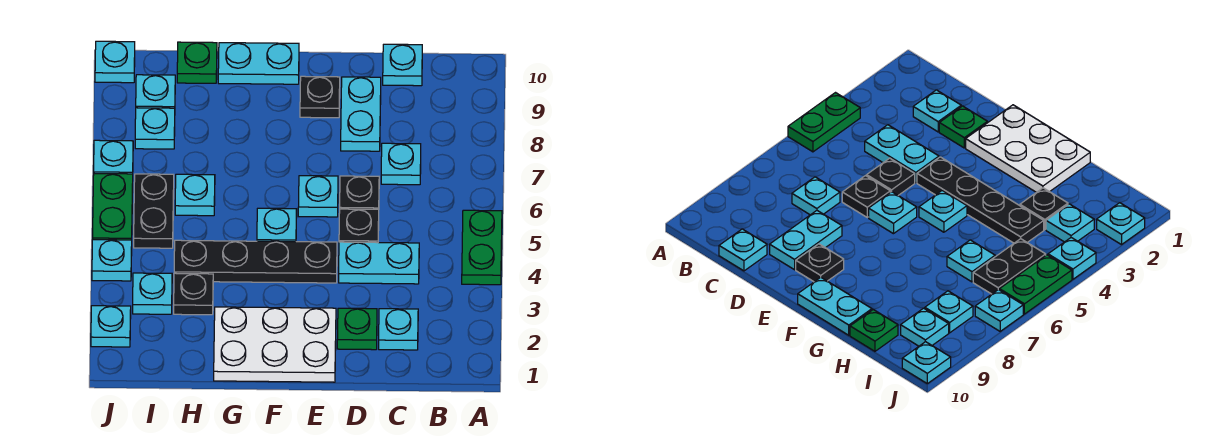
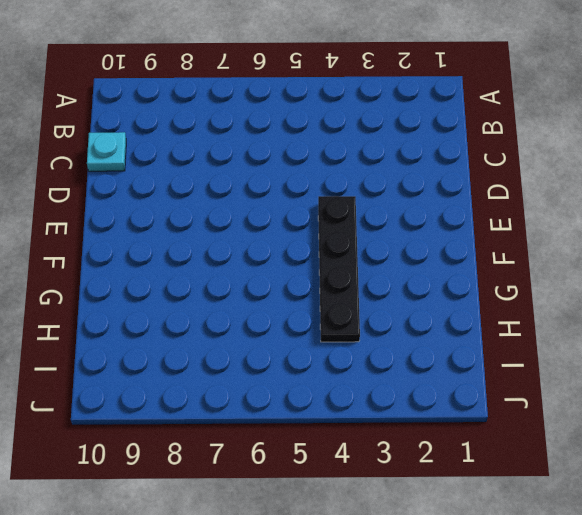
none -> green 1x2 plate [462,210,502,285]
none -> cyan 1x1 plate [379,309,418,350]
none -> cyan 1x2 plate [339,242,419,284]

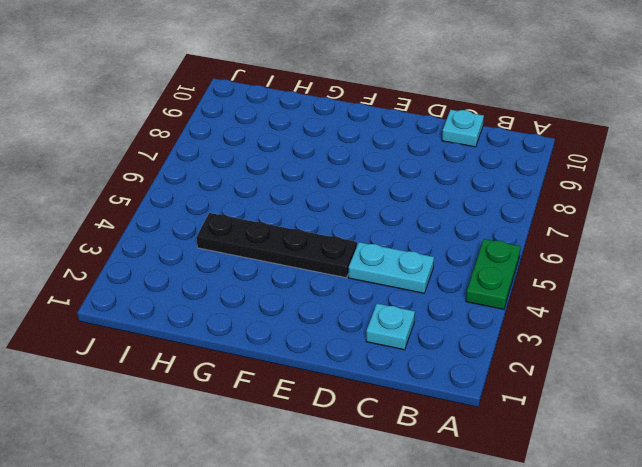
none -> cyan 1x1 plate [381,143,421,185]
none -> green 1x1 plate [337,308,377,350]
none -> black 1x1 plate [339,209,379,243]

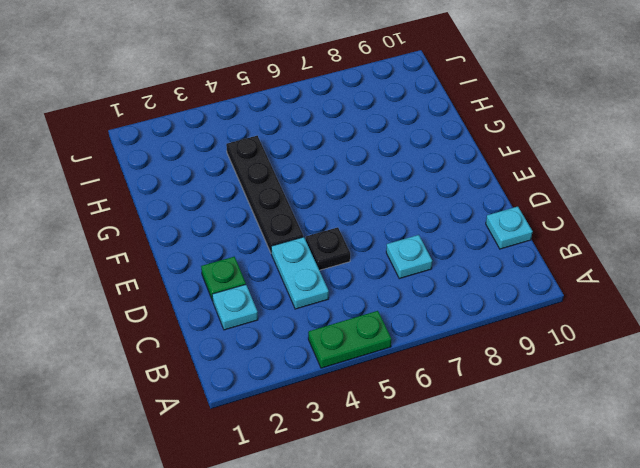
none -> black 1x1 plate [340,176,379,209]
none -> cyan 1x2 plate [341,77,381,151]
none -> white 2x3 plate [214,307,336,382]

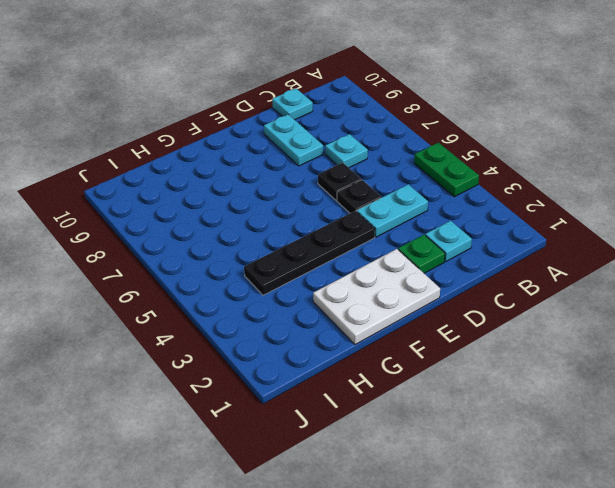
none -> cyan 1x1 plate [298,176,338,217]
none -> black 1x1 plate [300,76,340,118]
none -> cyan 1x1 plate [257,208,297,242]

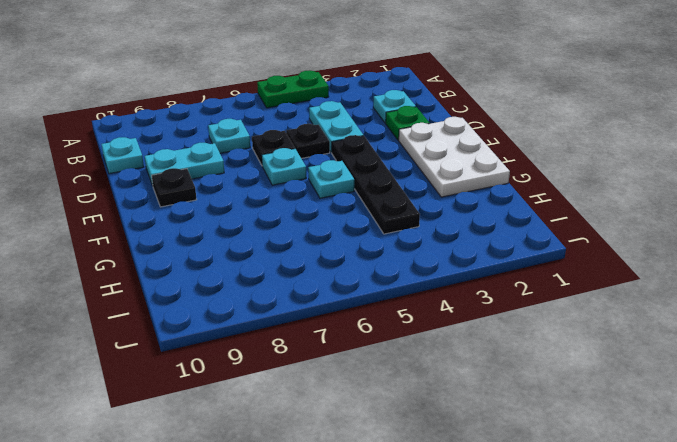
none -> cyan 1x2 plate [218,43,299,84]
none -> black 1x1 plate [174,273,213,315]
none -> cyan 1x1 plate [175,174,215,216]

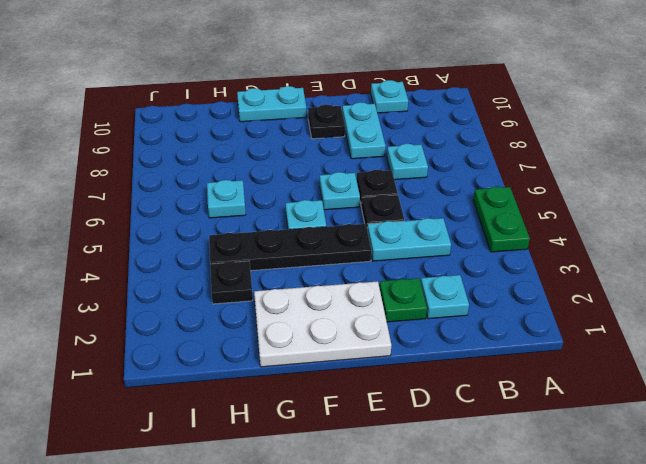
none -> green 1x1 plate [177,42,217,83]
none -> cyan 1x1 plate [133,273,172,314]
none -> black 1x2 plate [134,174,174,248]

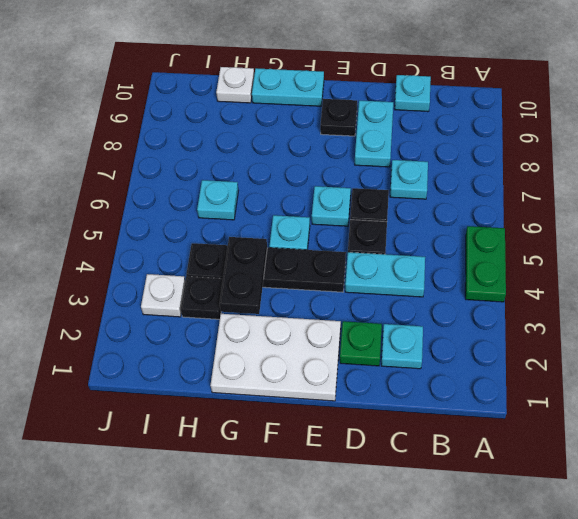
black 1x2 plate [219,237,267,314] -> black 1x2 plate moved to [134,174,174,248]
white 1x1 plate [216,67,254,103] -> green 1x1 plate [177,42,217,83]
white 1x1 plate [141,274,185,317] -> cyan 1x1 plate [133,273,172,314]
none -> cyan 1x1 plate [135,108,175,149]
none -> cyan 1x1 plate [136,75,175,108]
none -> cyan 1x1 plate [91,306,131,347]

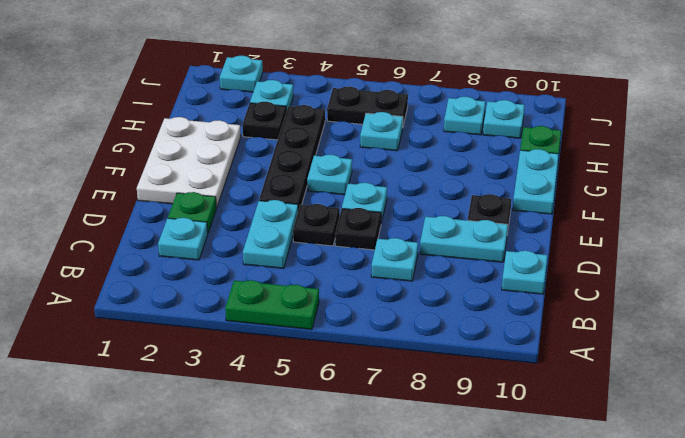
none -> cyan 1x1 plate [92,240,132,281]
none -> green 1x2 plate [93,174,133,240]
none -> cyan 1x1 plate [94,140,133,174]

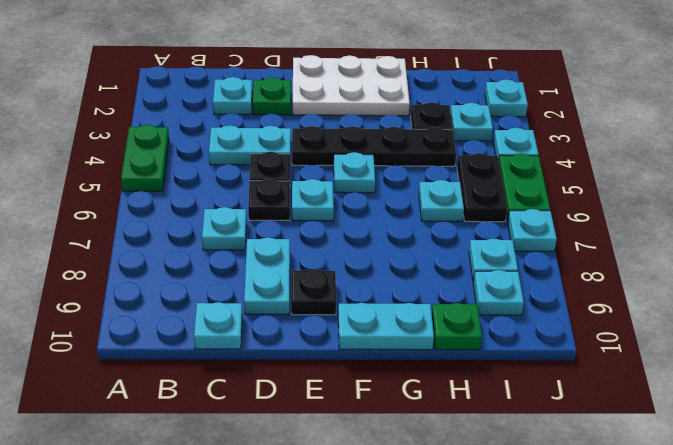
none -> cyan 1x1 plate [95,41,135,83]

